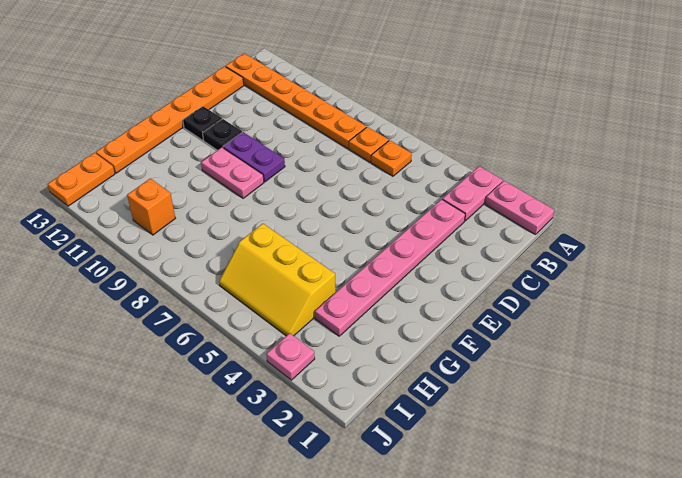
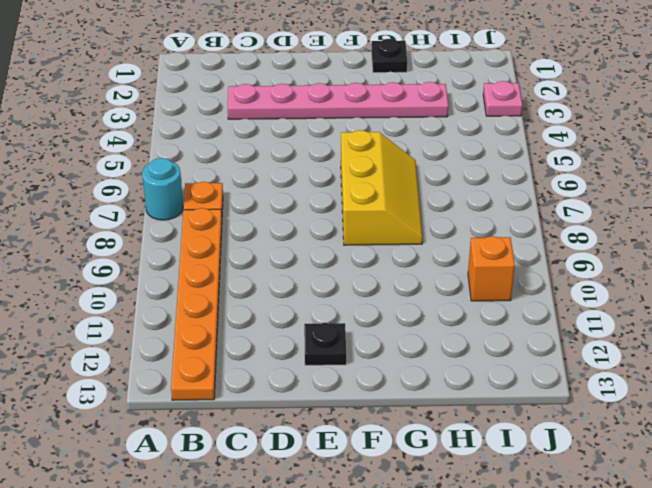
cyan 1x1 round brick [142,158,183,220] -> none
yellow 2x3 slope [341,130,423,245] -> yellow 2x3 slope moved to [219,224,336,336]
black 1x1 plate [372,39,407,73] -> black 1x1 plate moved to [203,119,242,150]
none -> pink 1x2 plate [485,181,554,235]
none -> pink 1x2 plate [442,166,503,221]
none -> orange 1x1 plate [371,140,412,176]

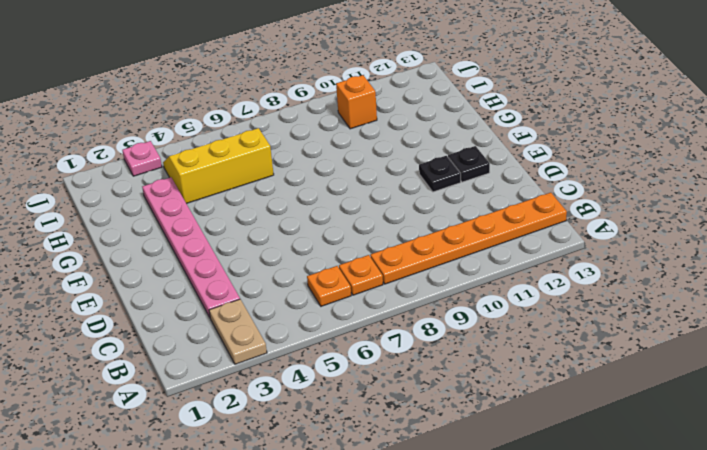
tan 1x2 plate [209,299,267,364] -> pink 1x2 plate [442,166,503,221]
none -> pink 1x2 plate [485,181,554,235]
none -> orange 1x6 plate [96,66,244,173]
none -> purple 1x2 plate [223,132,285,182]

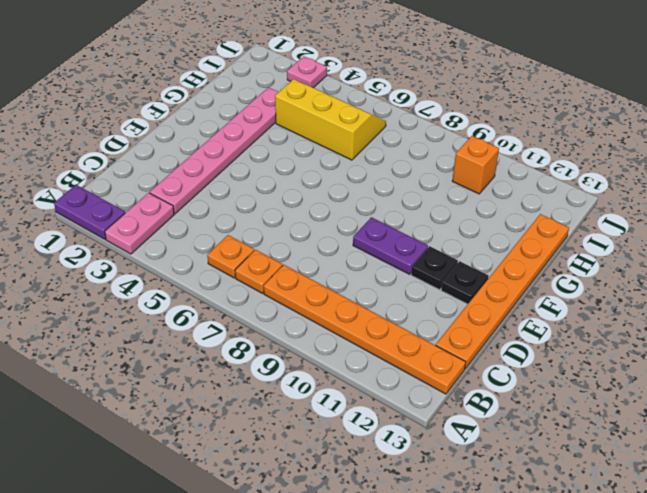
purple 1x2 plate [54,185,125,239] -> pink 1x2 plate [485,181,554,235]
none -> pink 1x2 plate [201,147,264,198]
none -> orange 1x2 plate [48,153,115,206]

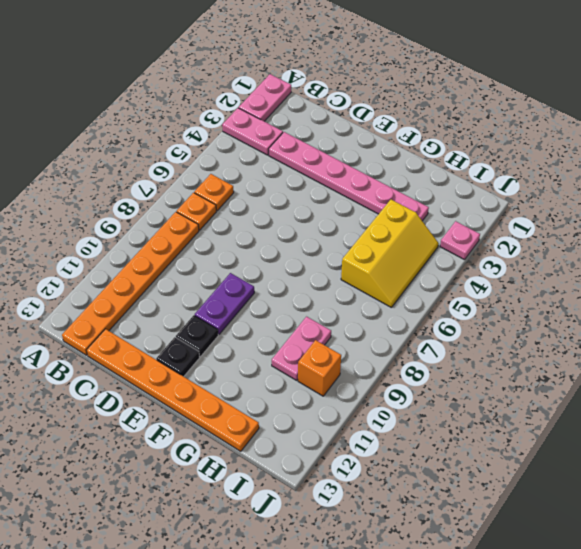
pink 1x2 plate [272,317,331,380] -> pink 1x2 plate moved to [201,147,264,198]
none -> orange 1x2 plate [48,153,115,206]

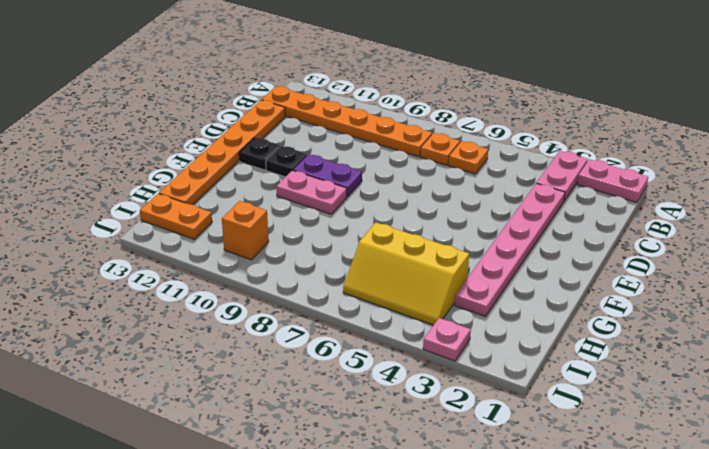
orange 1x2 plate [140,194,212,239] -> orange 1x2 plate turned to [48,153,115,206]

